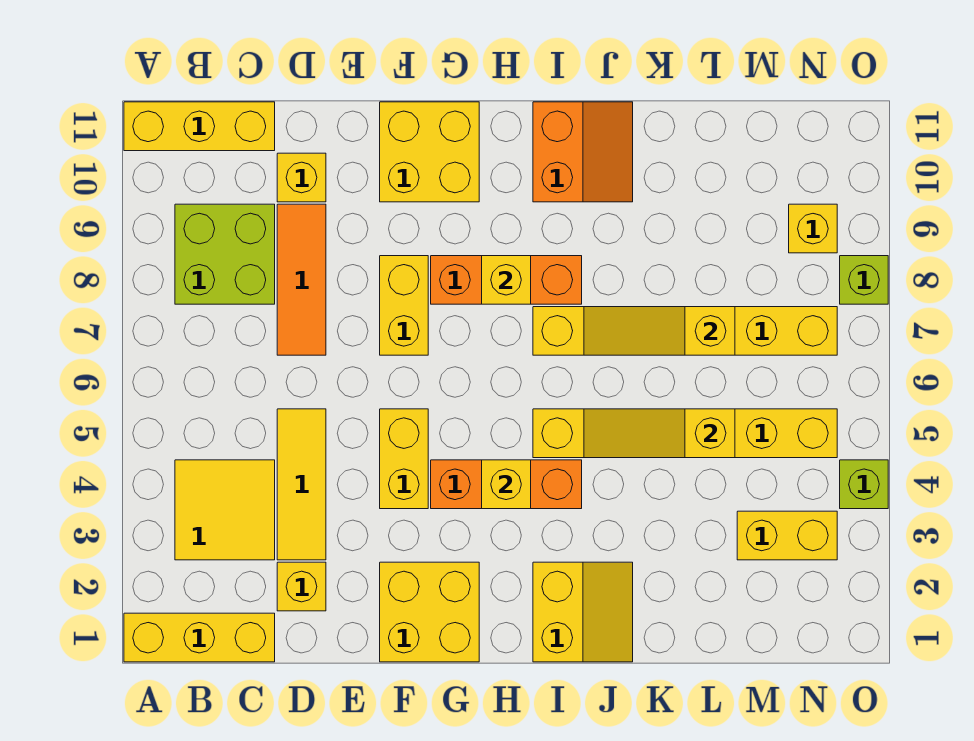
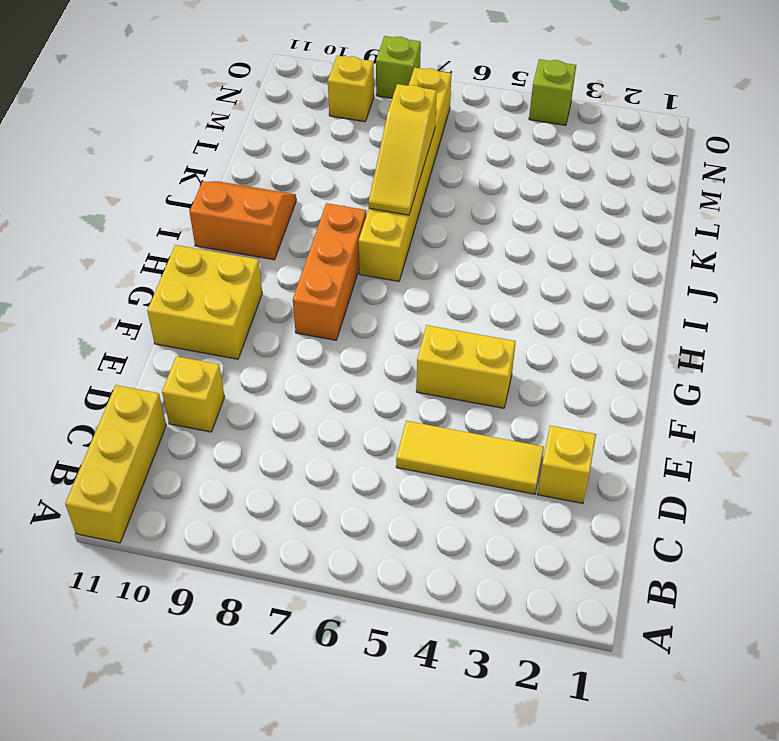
none -> yellow 1x3 brick [124,613,275,662]
none -> yellow 2x2 tile [175,460,275,560]
none -> lime 2x2 brick [175,204,275,304]

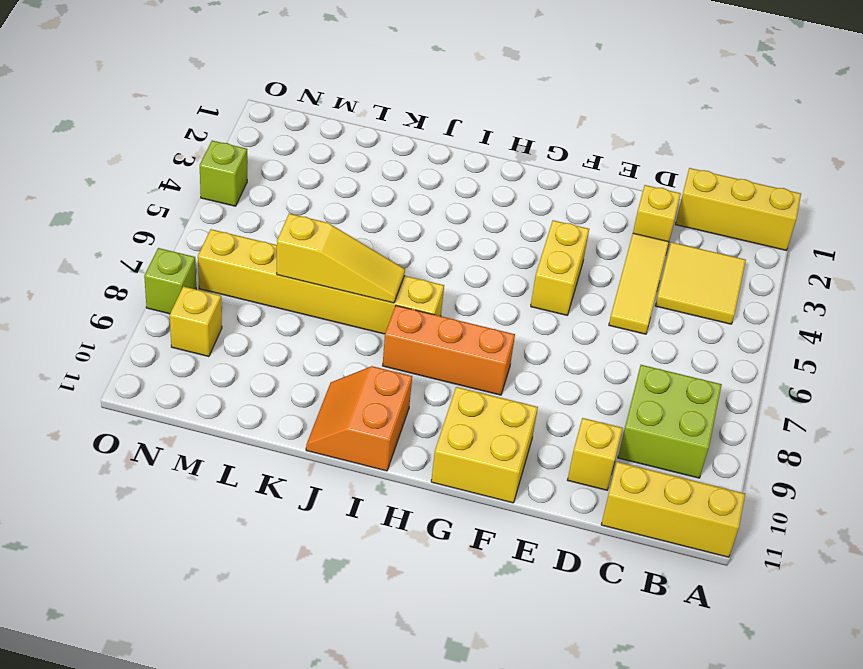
none -> orange 1x3 tile [277,204,326,355]
none -> yellow 2x2 brick [380,562,479,662]
none -> yellow 1x2 brick [380,256,428,355]

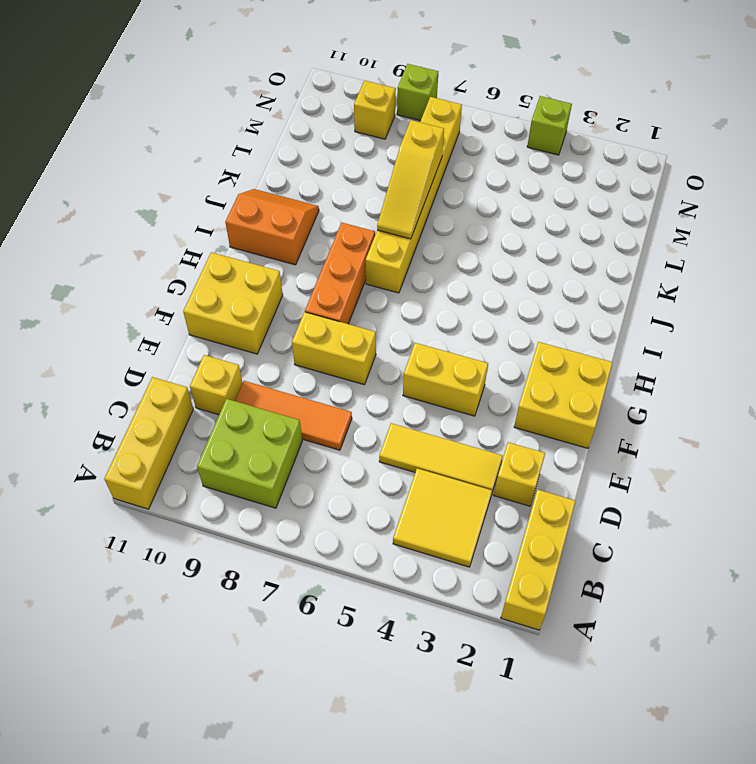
none -> orange 1x3 brick [431,460,582,509]
none -> yellow 2x2 slope [533,562,633,662]
none -> yellow 1x6 brick [533,409,837,458]

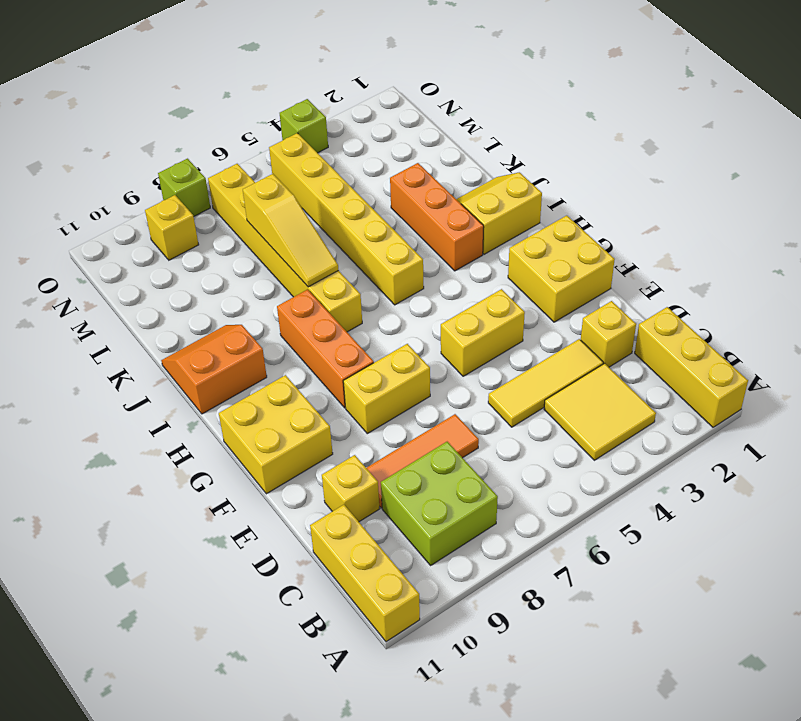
orange 1x3 brick [390,163,484,271] -> orange 1x3 brick moved to [431,460,582,509]
none -> yellow 1x2 brick [737,511,837,560]
none -> yellow 1x1 brick [482,460,531,509]
none -> yellow 1x1 brick [482,256,531,304]

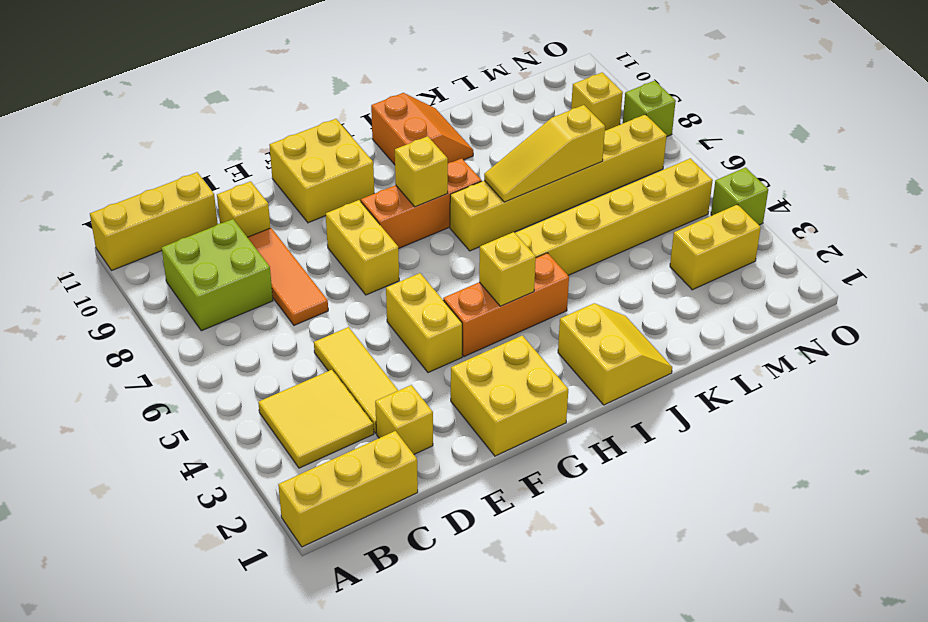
none -> yellow 1x3 slope [584,409,735,458]

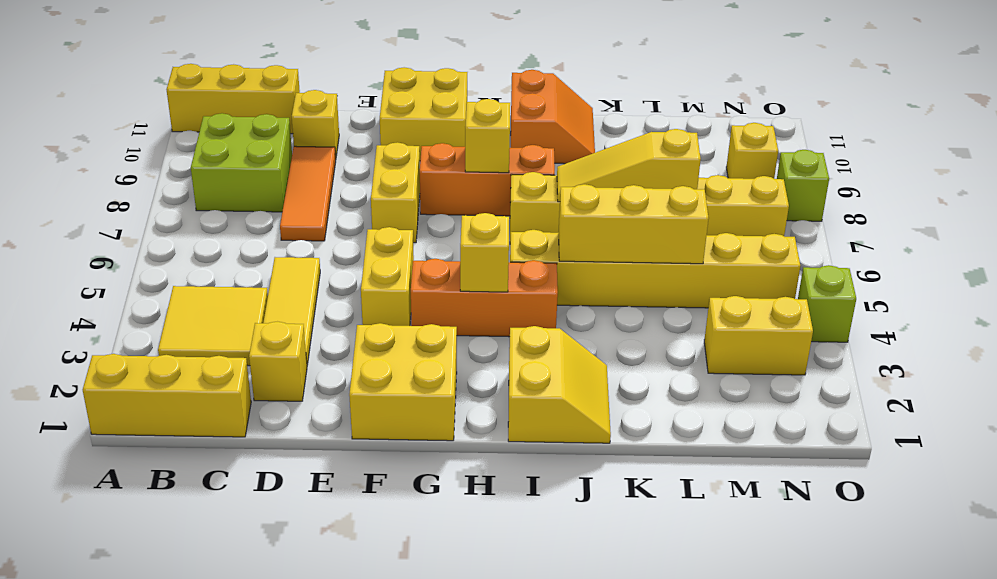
yellow 1x3 brick [558,184,709,264] -> yellow 1x3 slope [584,409,735,458]

